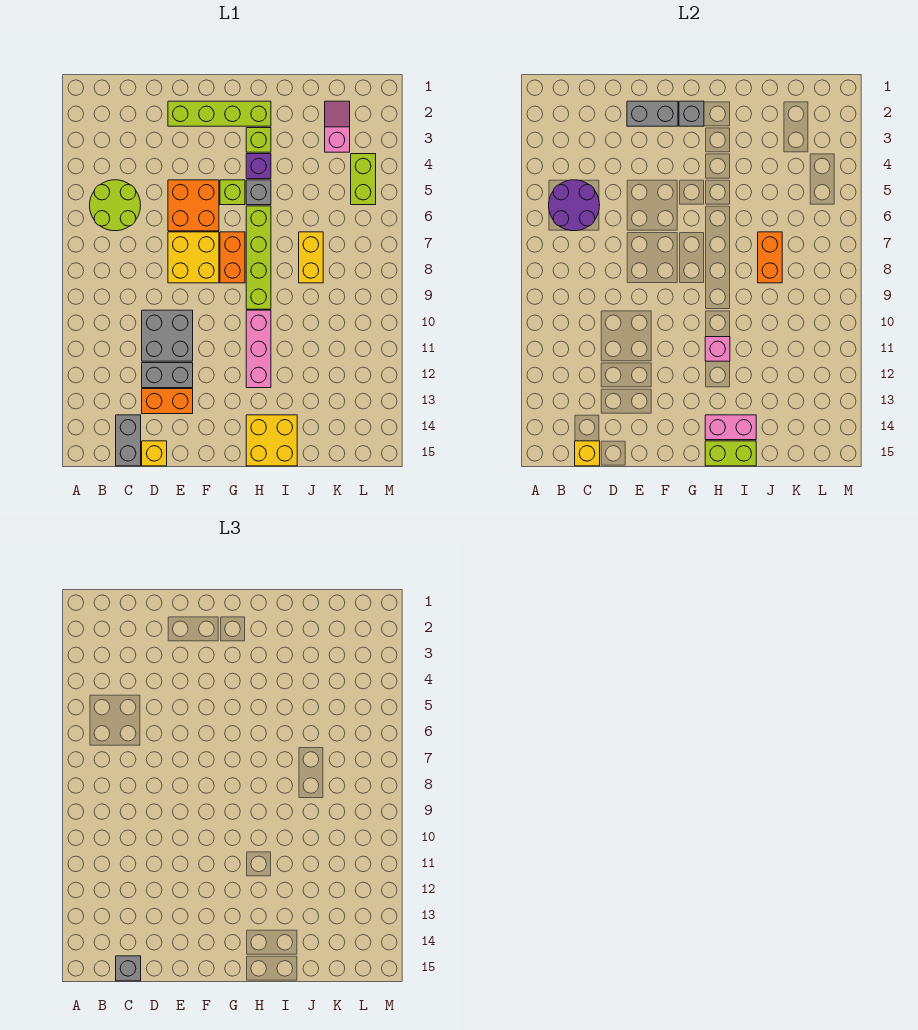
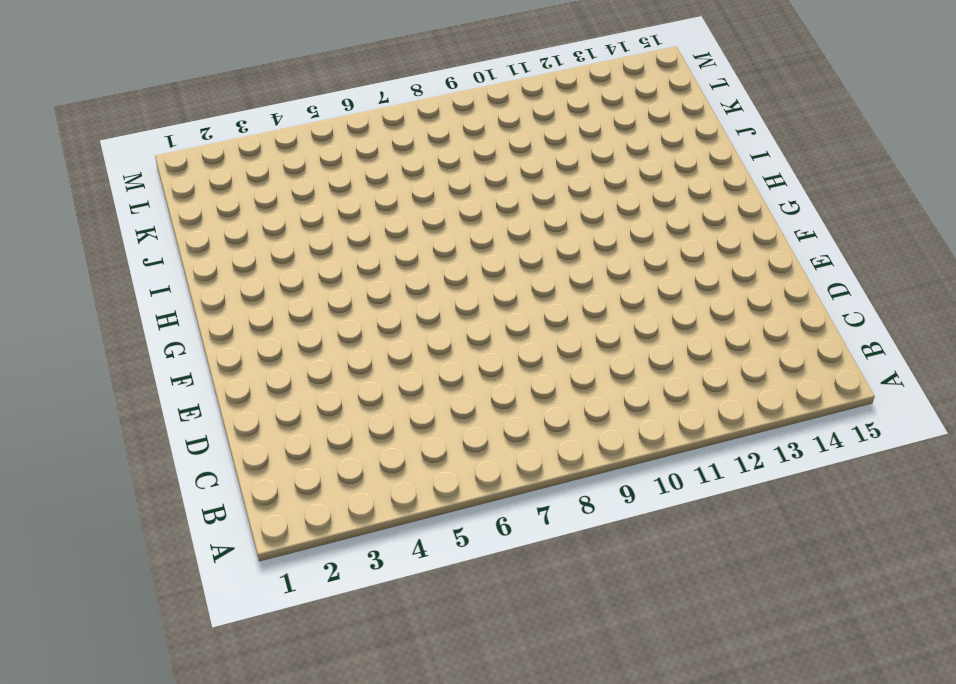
none -> lime 2x2 round brick [90,180,141,231]
none -> grey 1x2 brick [116,415,141,466]
none -> grey 2x2 brick [142,310,193,361]

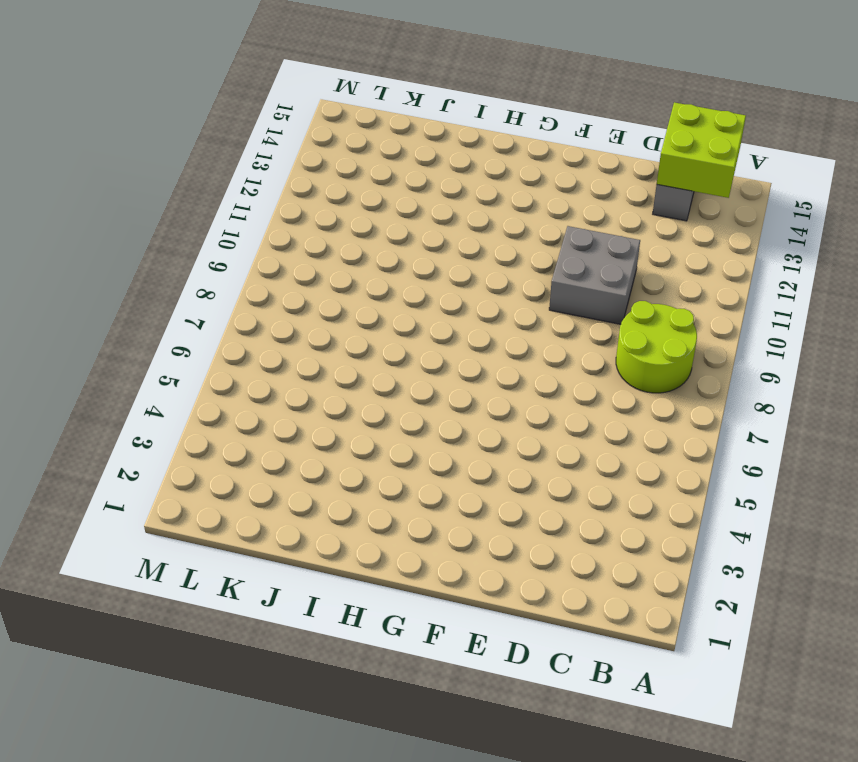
lime 2x2 round brick [616,301,697,393] -> lime 2x2 round brick moved to [90,180,141,231]
lime 2x2 brick [657,102,746,198] -> yellow 1x1 brick [575,441,600,466]
none -> grey 1x2 brick [142,363,193,388]
none -> orange 1x2 brick [142,389,193,414]
none -> yellow 1x1 brick [142,441,167,466]

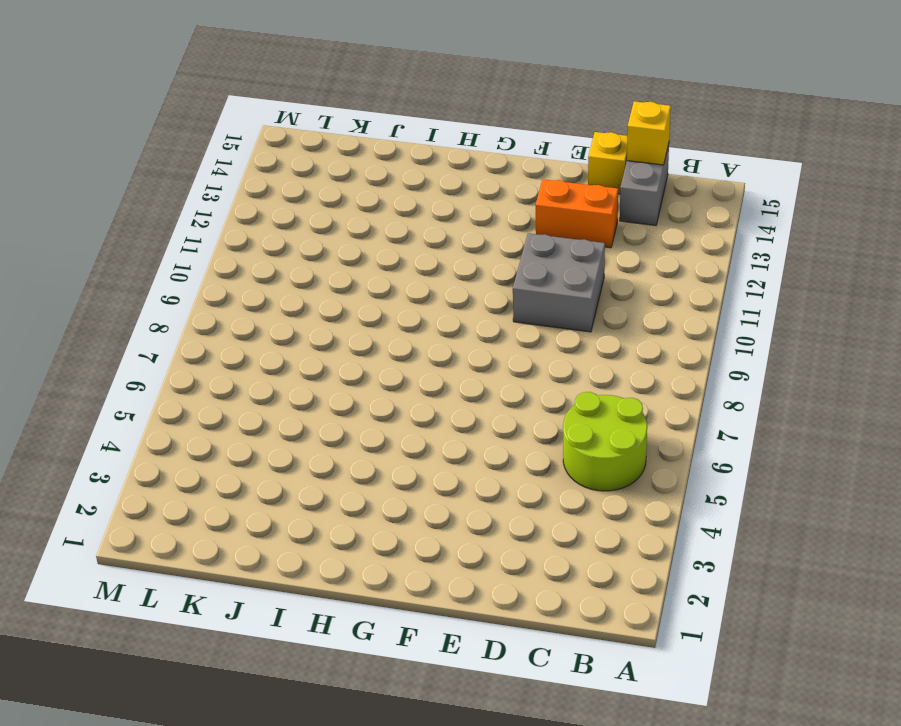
none -> grey 1x2 brick [142,363,193,388]
none -> lime 1x4 brick [168,101,271,126]
none -> orange 2x2 brick [168,180,219,231]

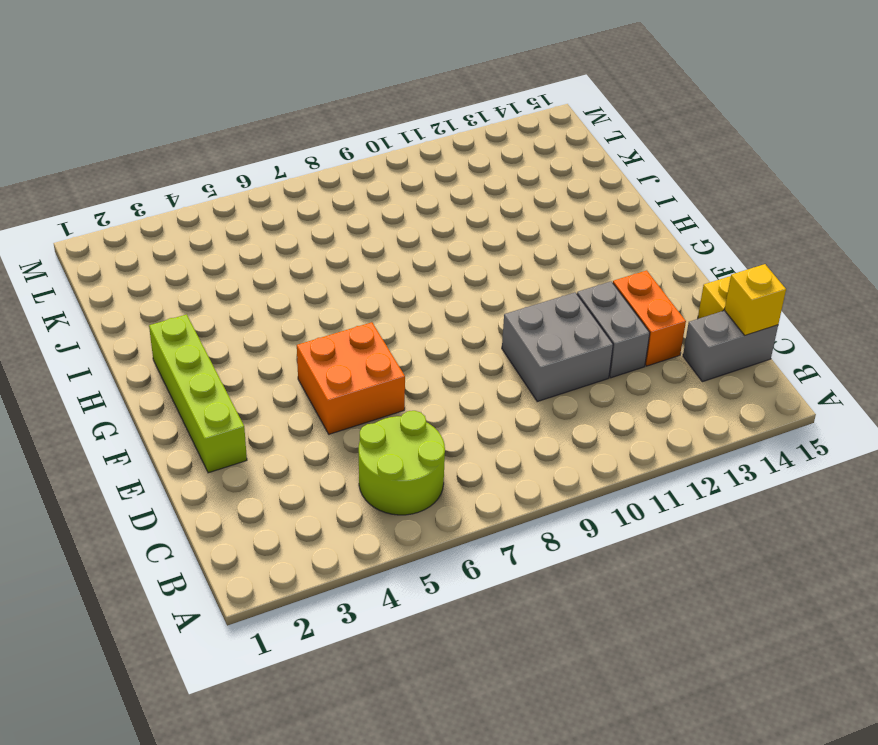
none -> yellow 2x2 brick [168,232,219,283]
none -> lime 1x1 brick [220,180,245,205]
none -> orange 1x2 brick [220,232,245,283]

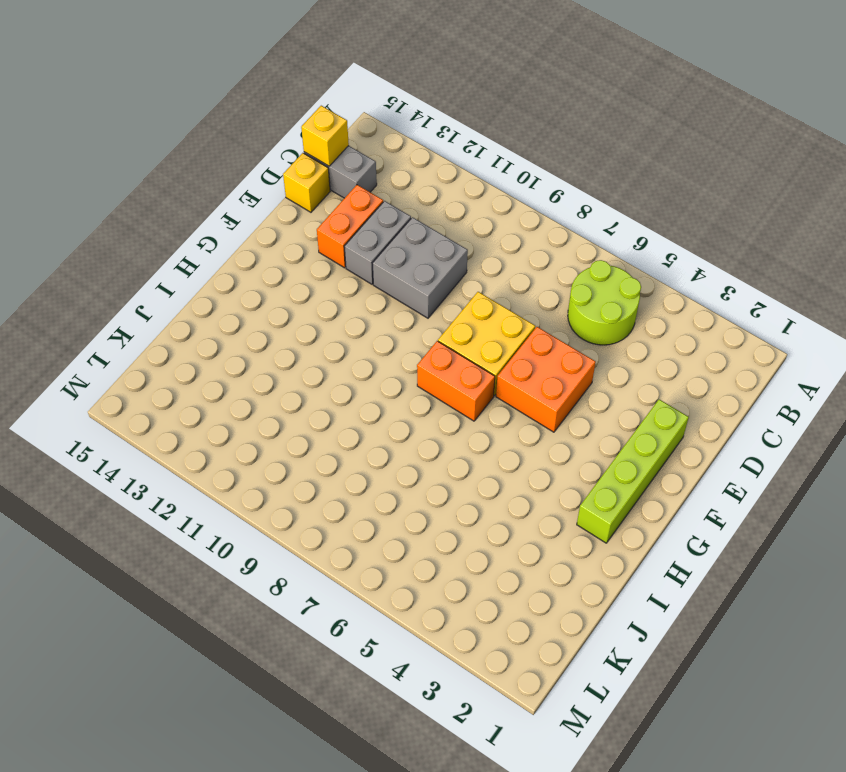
none -> lime 1x1 brick [220,180,245,205]
none -> lime 1x1 brick [246,128,271,152]
none -> purple 1x1 brick [246,154,271,179]

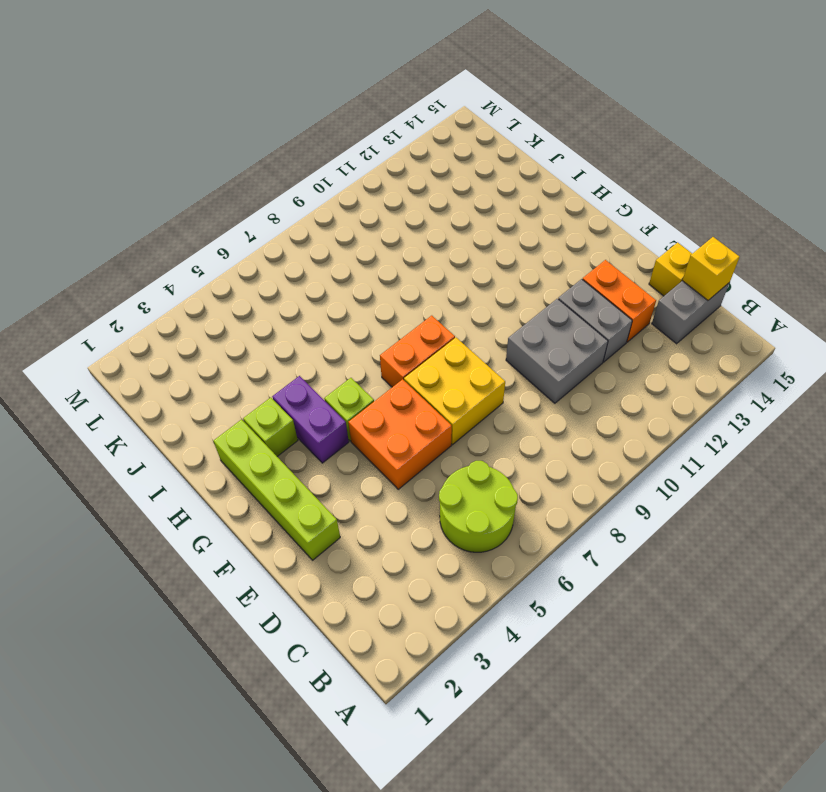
purple 1x2 brick [272,376,349,463] -> purple 1x1 brick [246,154,271,179]
none -> grey 1x1 brick [246,180,271,205]
none -> lime 1x4 brick [246,206,271,309]
none -> pink 1x3 brick [246,310,271,388]

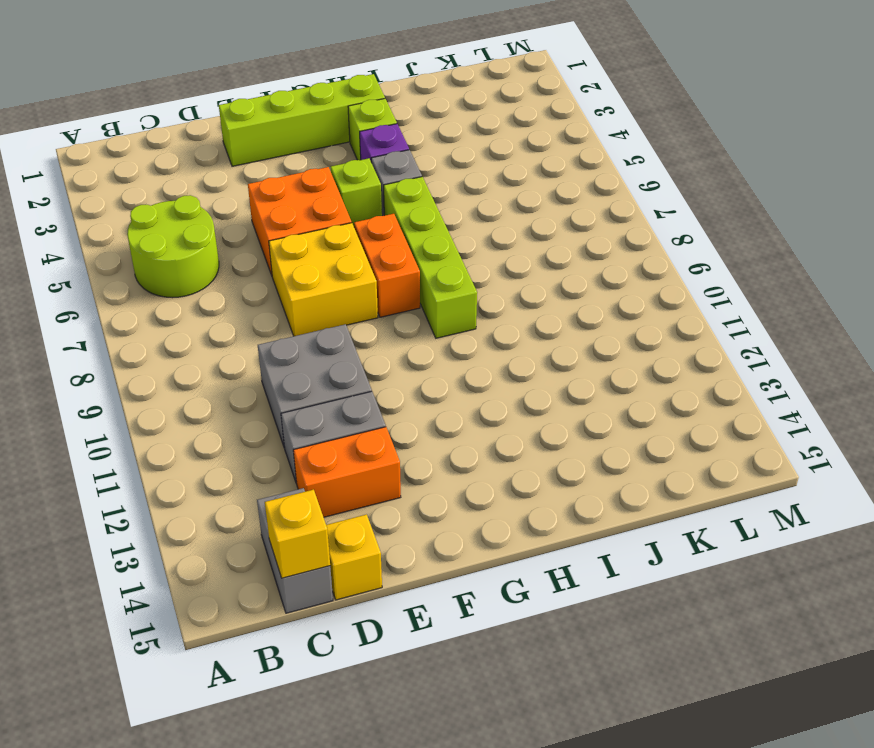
none -> pink 1x3 brick [246,310,271,388]
none -> yellow 2x2 brick [246,415,297,466]
none -> yellow 1x2 brick [299,232,323,283]

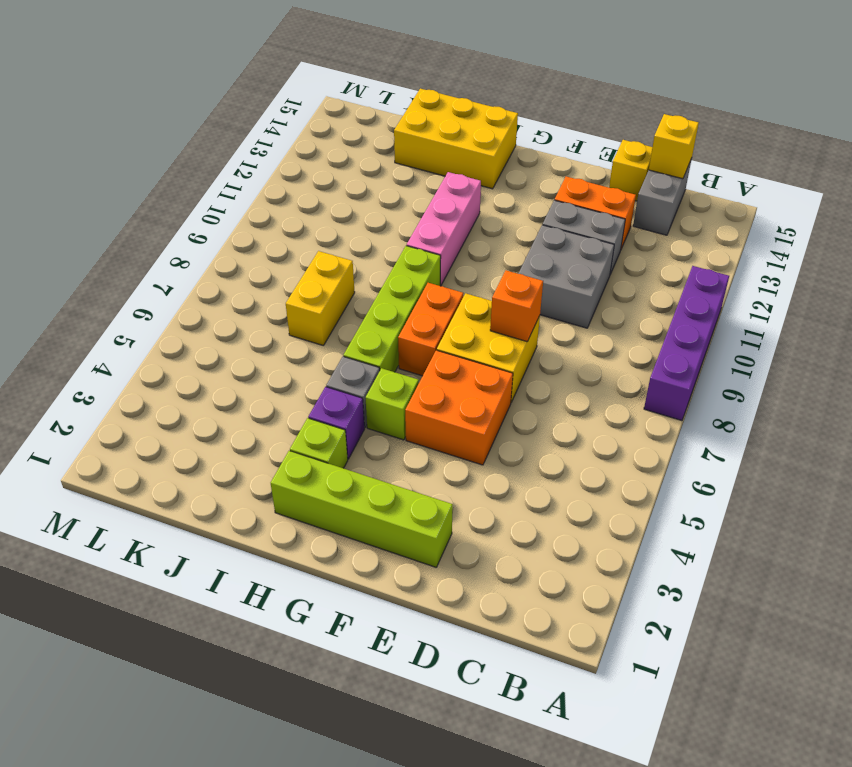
purple 1x4 brick [644,266,729,421] -> none
orange 1x1 brick [490,270,543,341] -> none
yellow 2x3 brick [394,89,518,189] -> yellow 2x2 brick [246,415,297,466]
none -> lime 2x2 round brick [90,180,141,231]
none -> pink 1x2 slope [325,101,350,152]
none -> lime 1x2 brick [351,154,376,205]

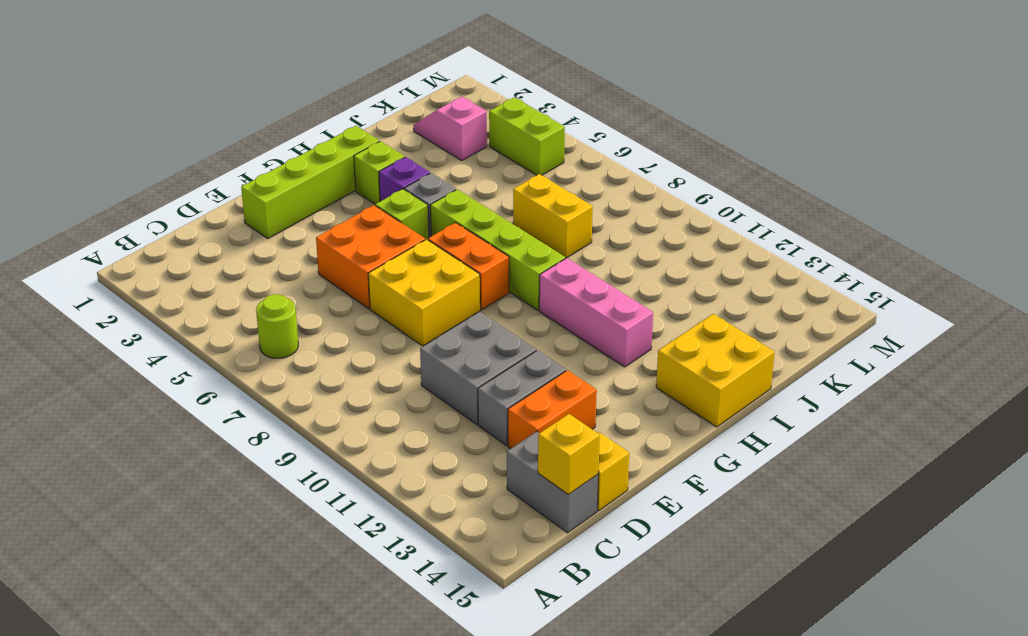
lime 1x1 round brick [256,294,298,358] -> lime 2x2 round brick [90,180,141,231]
none -> purple 2x2 round brick [549,180,600,231]
none -> grey 1x2 brick [627,101,678,126]
none -> grey 1x1 brick [679,101,704,126]

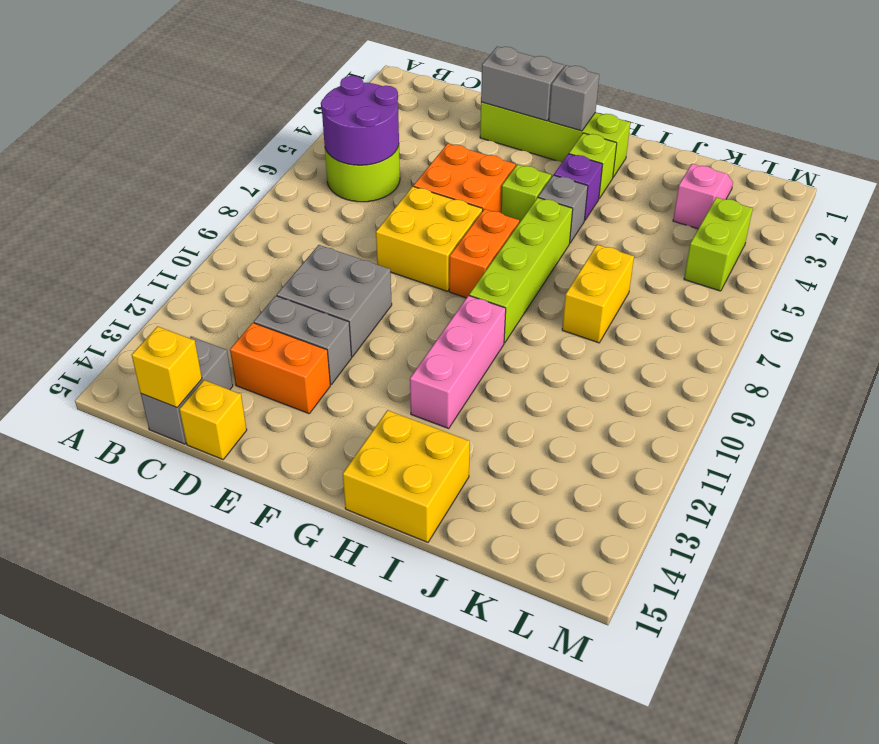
none -> pink 1x1 brick [705,337,730,361]
none -> pink 1x2 brick [705,415,756,440]
none -> lime 1x2 brick [705,441,756,466]

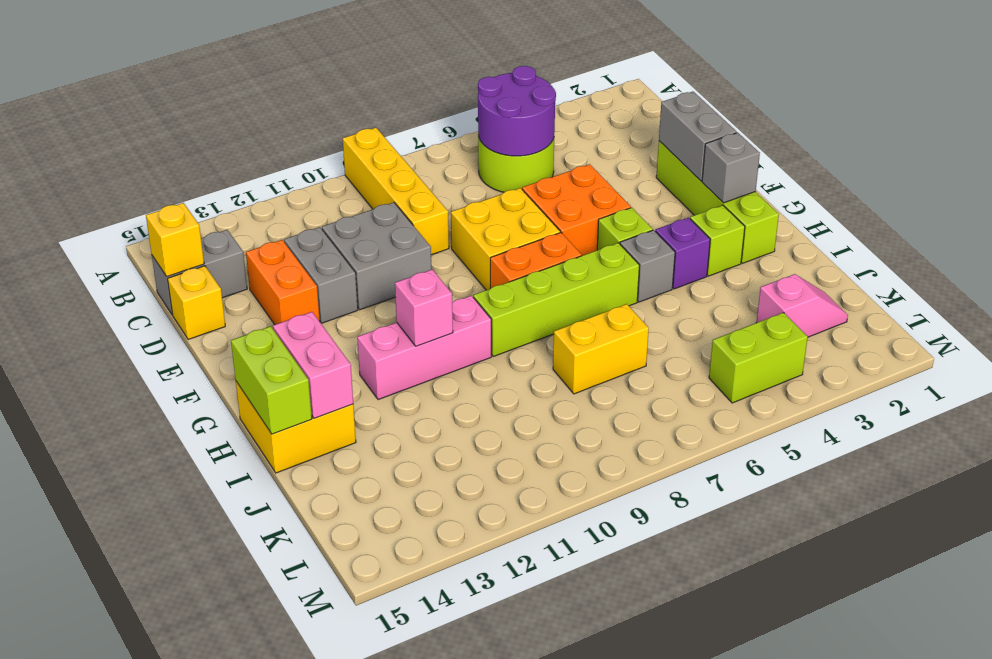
yellow 1x4 brick [343,128,449,255] -> none
none -> orange 1x2 brick [758,232,782,283]
none -> grey 1x1 brick [116,956,141,981]

